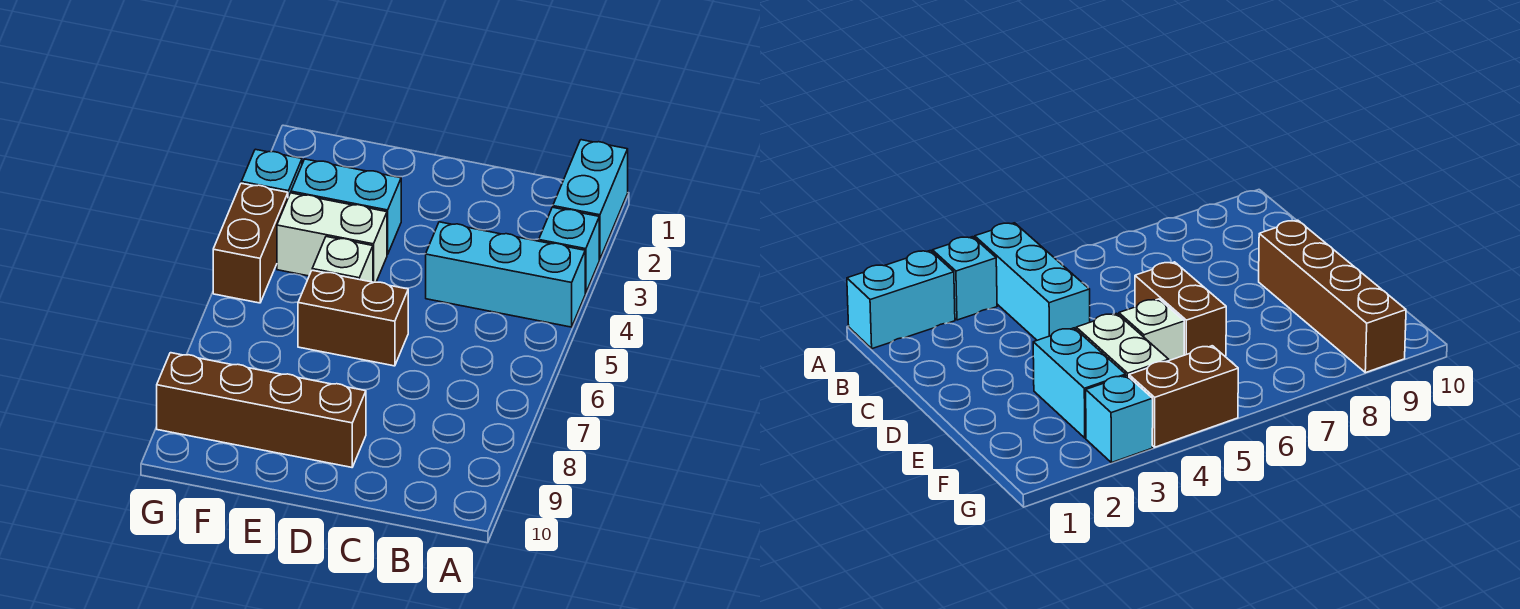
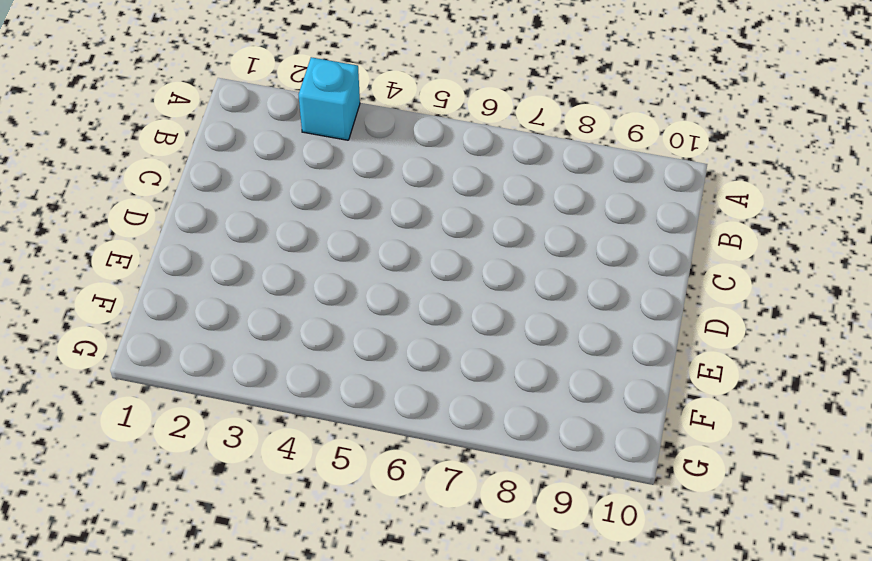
none -> cyan 1x2 brick [553,140,628,259]
none -> cyan 1x3 brick [426,222,585,327]

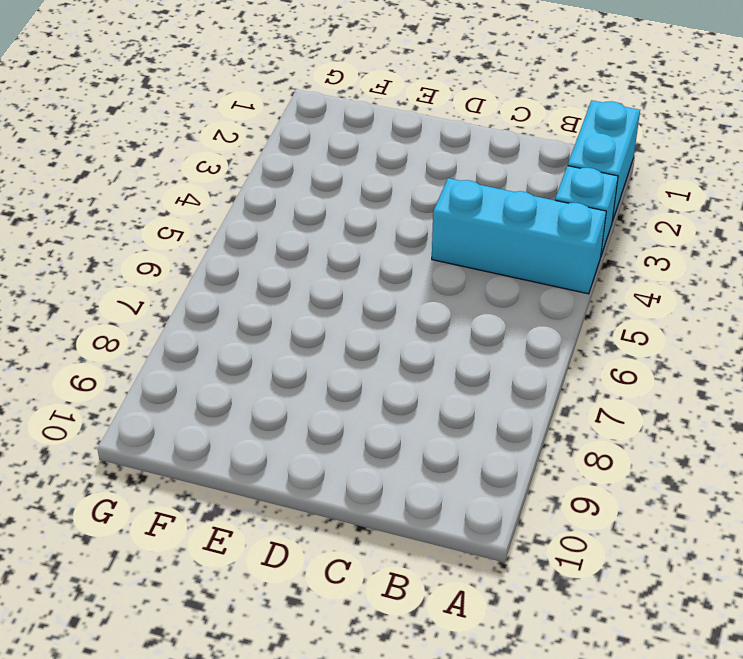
none -> brown 1x2 brick [298,270,408,366]
none -> brown 1x4 brick [157,353,366,467]

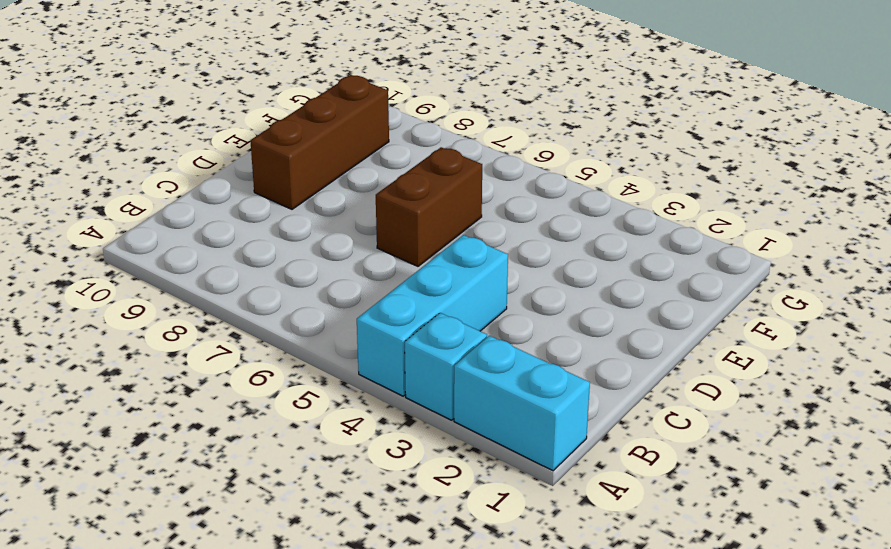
brown 1x3 brick [250,75,389,209] -> brown 1x4 brick [157,353,366,467]
none -> cyan 1x2 brick [291,159,401,255]
none -> white 1x2 brick [277,193,387,282]

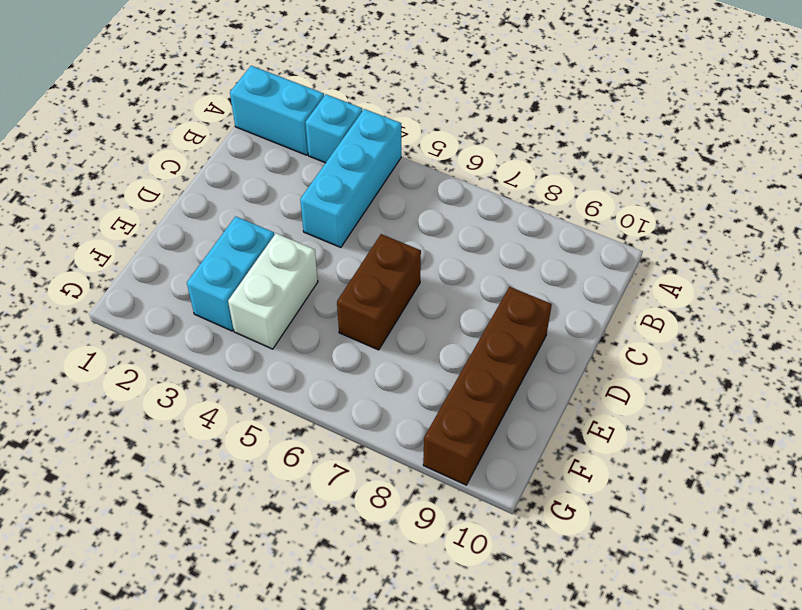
none -> white 1x1 brick [312,237,373,282]
none -> cyan 1x1 brick [241,149,302,197]

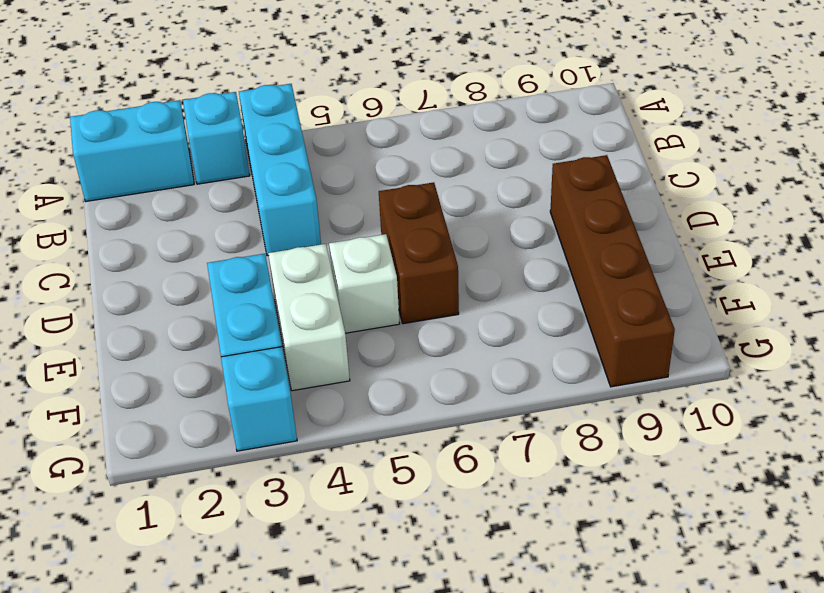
none -> brown 1x2 brick [213,183,288,303]

